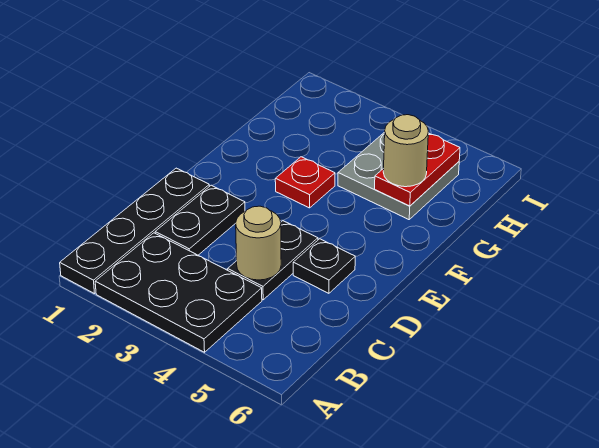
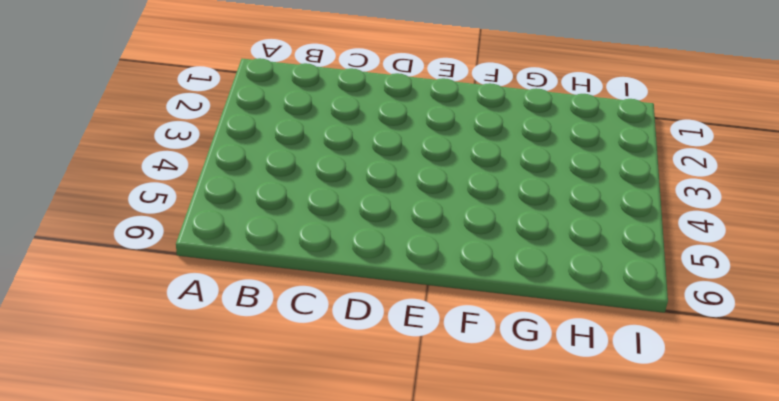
none -> black 1x4 plate [60,168,209,294]
none -> black 2x3 plate [95,233,262,352]

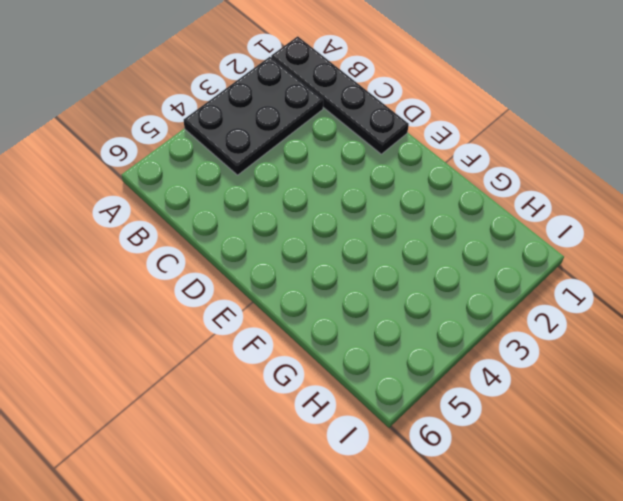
none -> black 1x2 plate [155,185,245,255]
none -> black 1x2 plate [228,221,318,300]

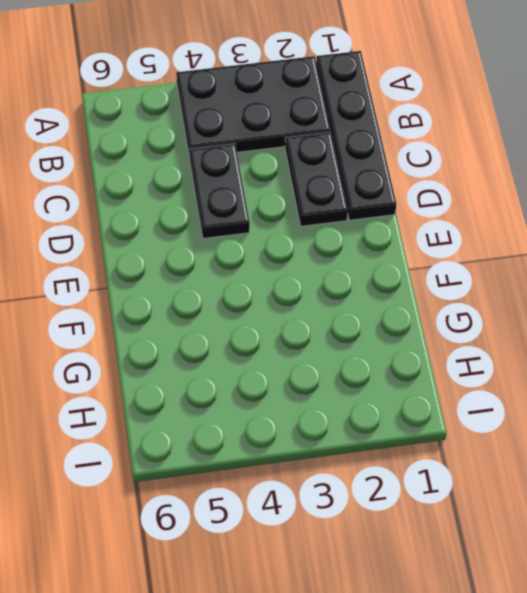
none -> black 1x1 plate [293,239,355,293]
none -> red 1x1 plate [275,157,335,208]

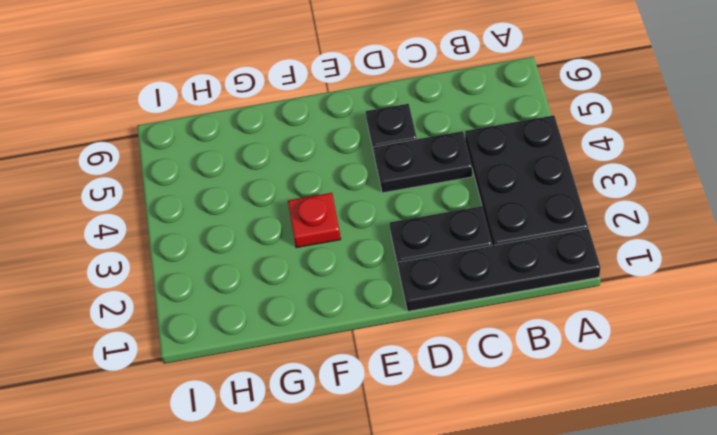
none -> grey 2x2 plate [338,132,459,220]
none -> tan 1x1 round brick [236,206,281,280]

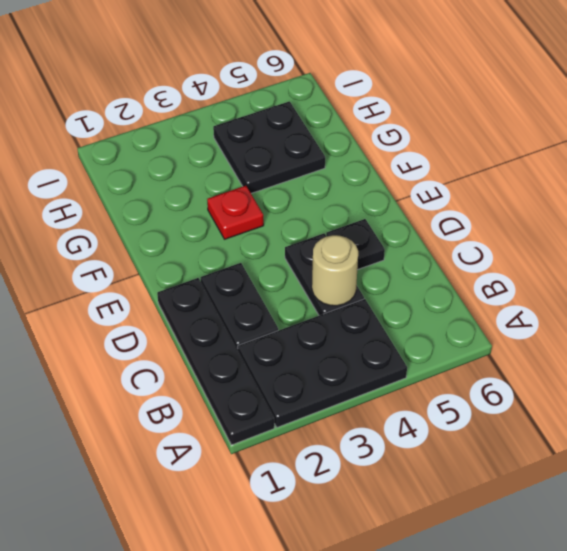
black 2x2 plate [213,101,325,193] -> grey 2x2 plate [338,132,459,220]
none -> red 1x2 plate [375,133,460,206]
none -> tan 1x1 round brick [383,115,428,187]

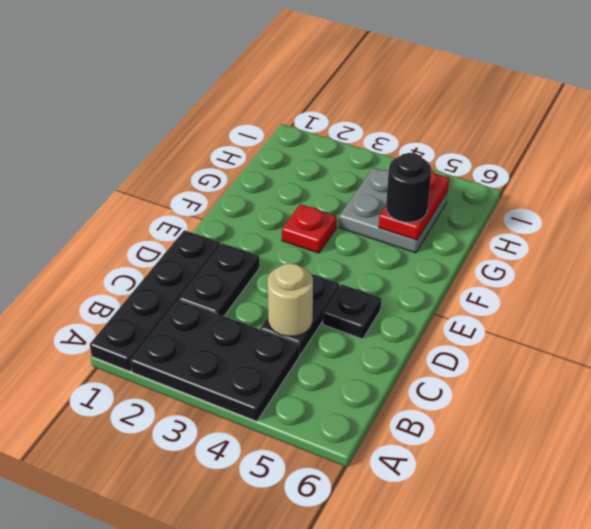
black 1x1 round brick [386,153,432,222] -> tan 1x1 round brick [383,115,428,187]

